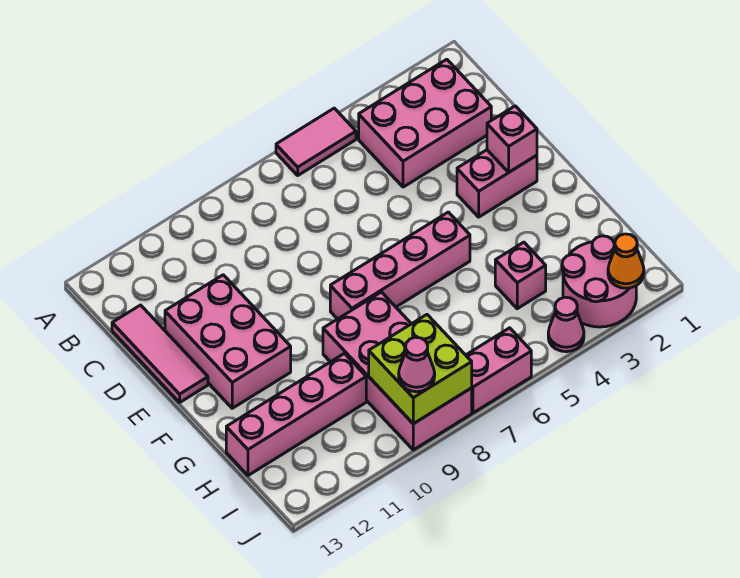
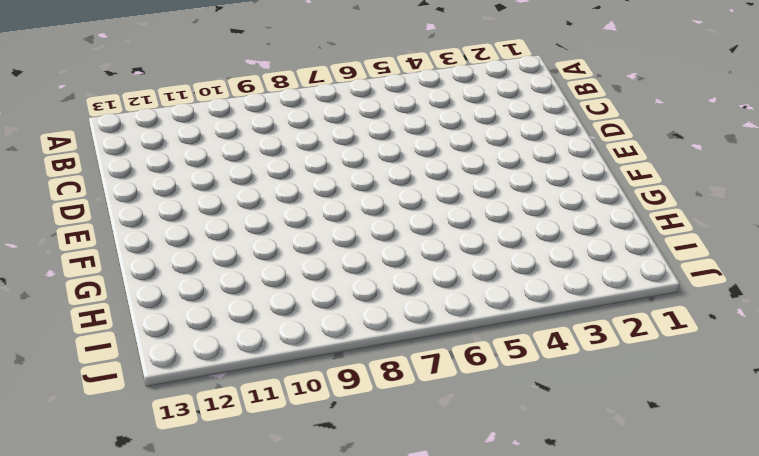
none -> pink 1x2 tile [276,108,356,175]
none -> pink 2x3 brick [359,59,491,187]
none -> pink 1x3 tile [112,305,208,402]

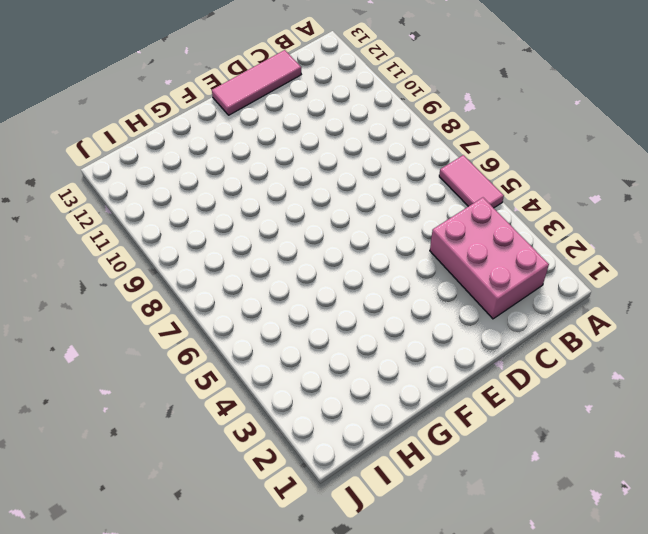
none -> pink 2x3 brick [165,275,291,408]
none -> pink 1x2 brick [457,150,537,217]
none -> pink 1x4 brick [330,212,470,319]

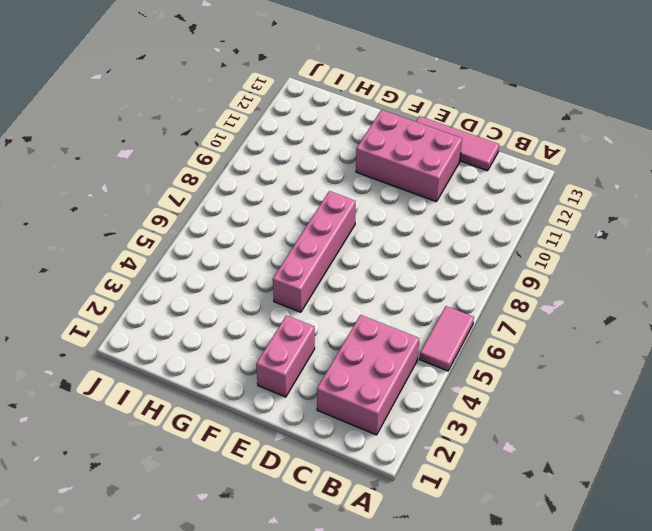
none -> pink 2x4 brick [323,292,472,450]
none -> pink 1x1 brick [495,242,546,309]
none -> pink 1x4 brick [226,353,366,475]

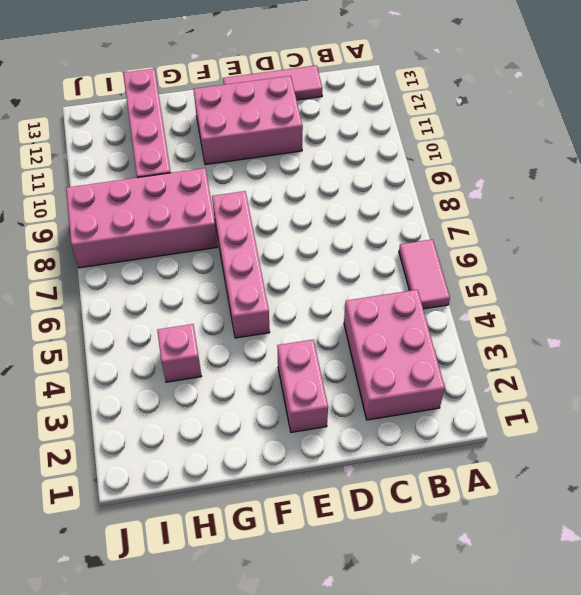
none -> pink 2x2 round brick [562,236,636,327]
none -> pink 1x1 cone [548,297,584,352]
none -> pink 1x2 brick [466,328,531,413]

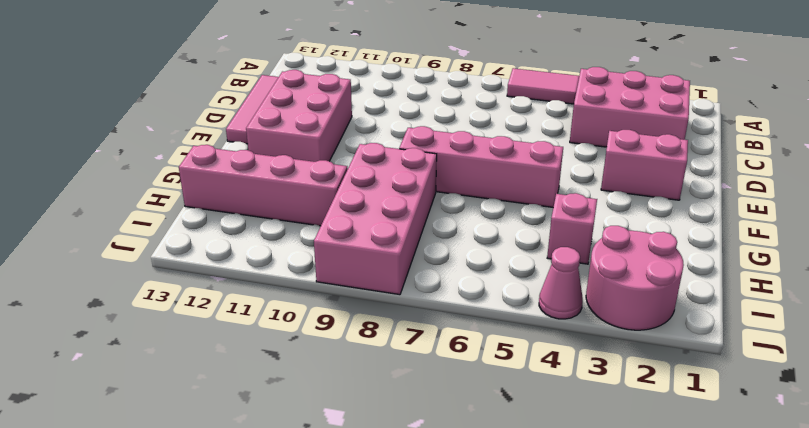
none -> pink 1x2 brick [466,328,531,413]
none -> pink 1x1 brick [487,106,537,172]
none -> lime 2x2 brick [369,315,472,424]

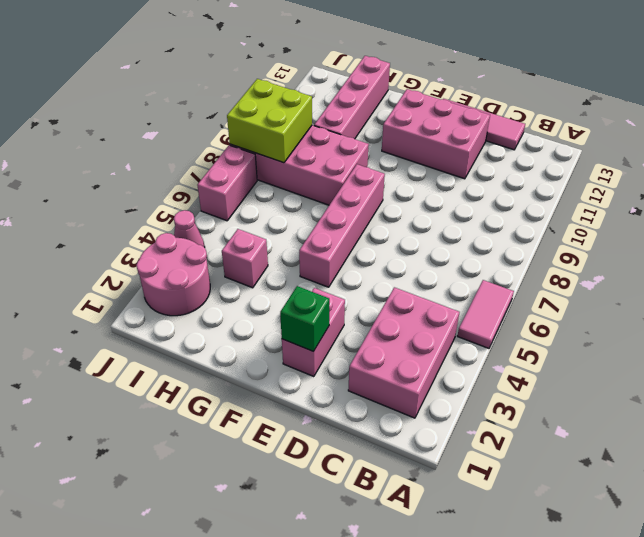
green 1x1 brick [280,286,329,352] -> pink 1x1 brick [487,106,537,172]
none -> orange 1x1 cone [608,234,644,288]
none -> pink 1x1 cone [399,337,435,392]

